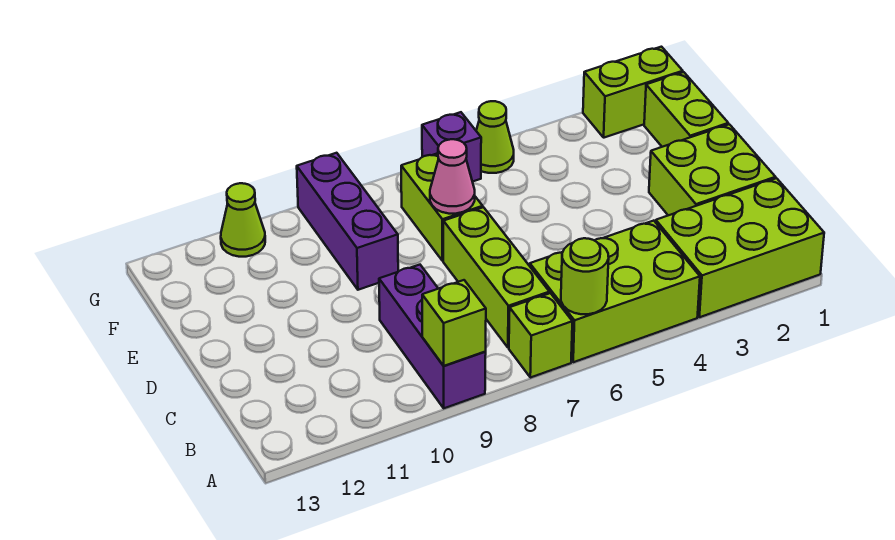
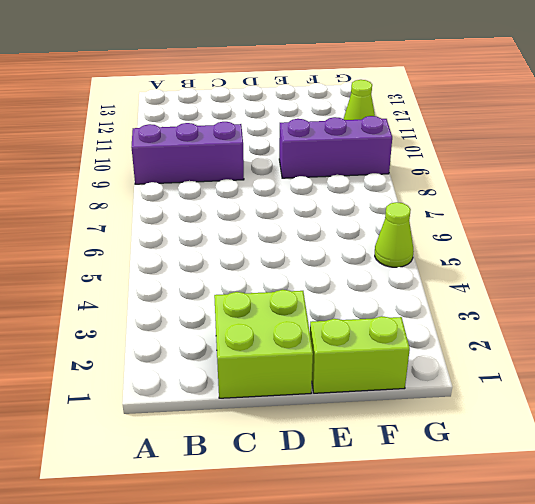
none -> lime 2x3 brick [656,178,824,317]
none -> lime 2x3 brick [530,221,700,362]
none -> lime 1x1 brick [509,293,572,378]

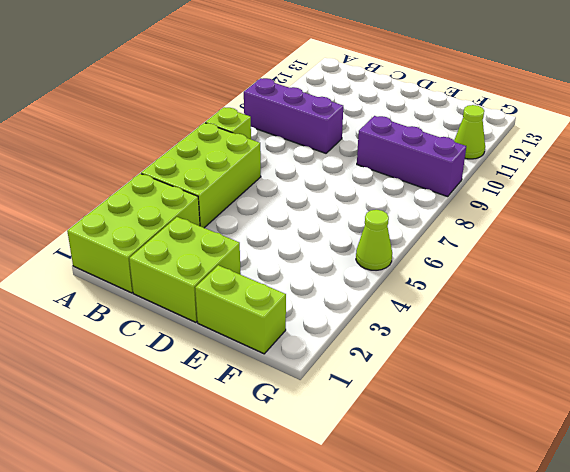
none -> lime 1x3 brick [443,207,549,348]
none -> lime 1x2 brick [401,153,483,261]
none -> lime 1x2 brick [583,47,683,138]

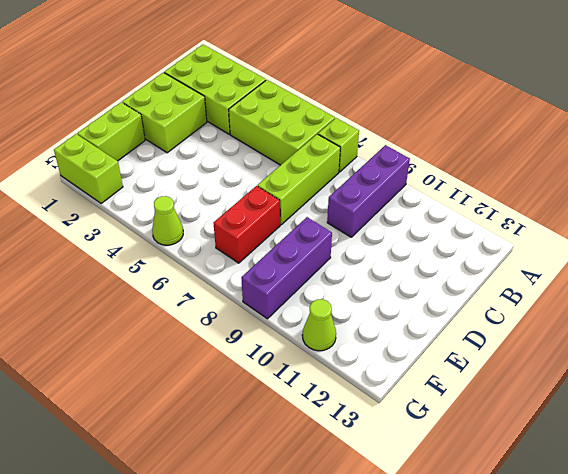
red 1x2 brick [213,186,280,263] -> lime 1x2 brick [401,153,483,261]
none -> purple 1x1 brick [422,112,481,182]
none -> lime 1x1 round brick [561,238,609,314]
none -> lime 1x1 brick [422,280,486,366]

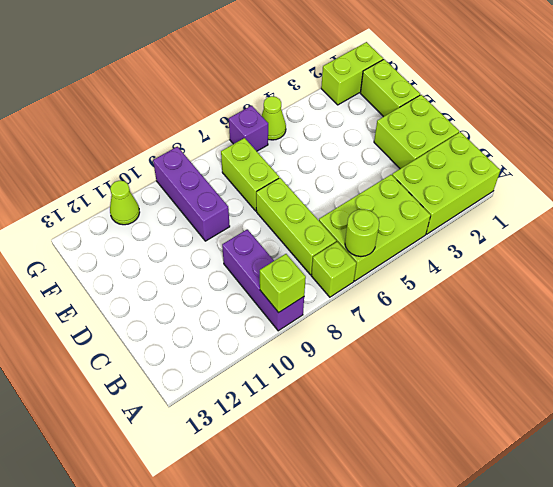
none -> pink 1x1 cone [430,139,475,214]

